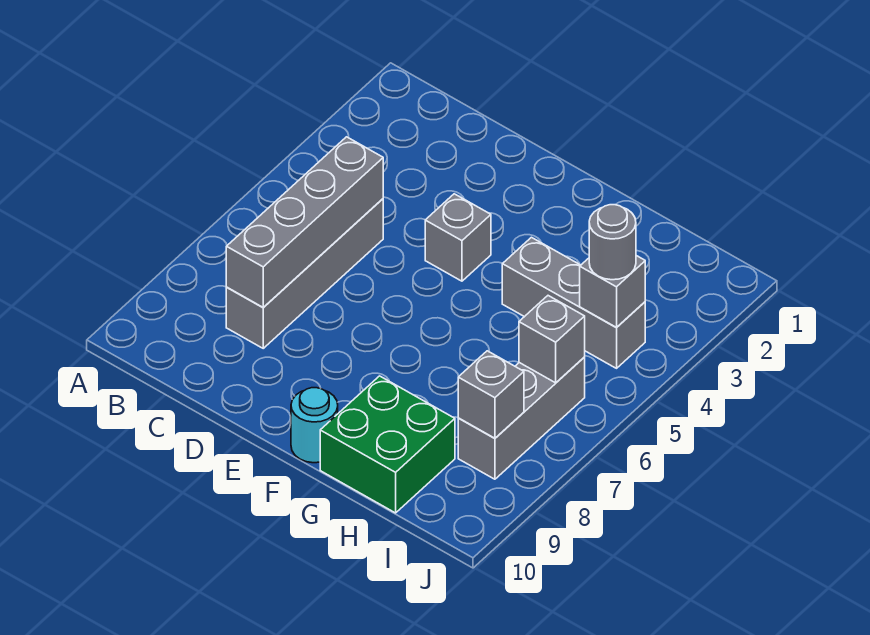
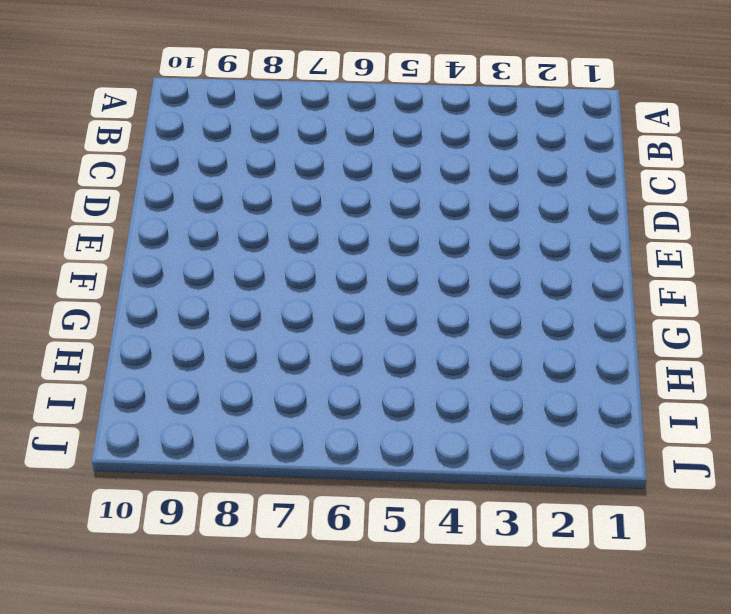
none -> grey 1x4 brick [226,199,383,348]
none -> grey 1x1 brick [425,194,491,281]

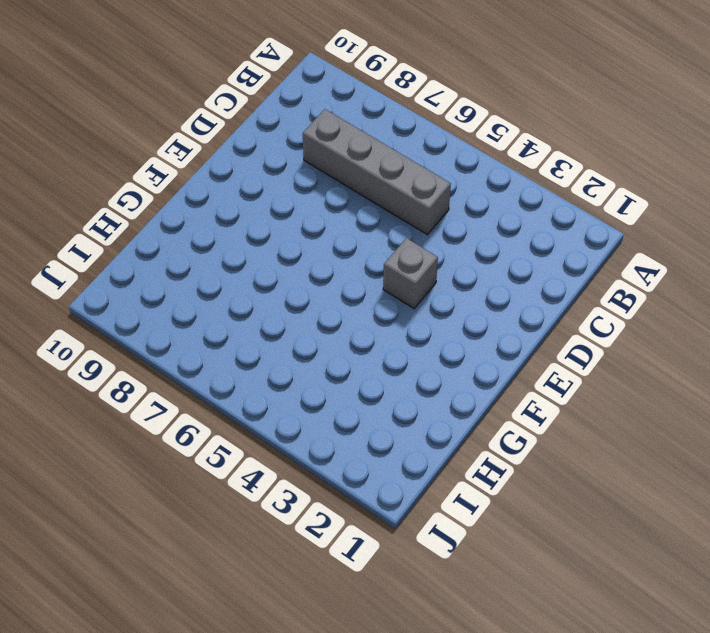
none -> cyan 1x1 round brick [291,388,338,463]
none -> grey 1x3 brick [502,237,645,368]

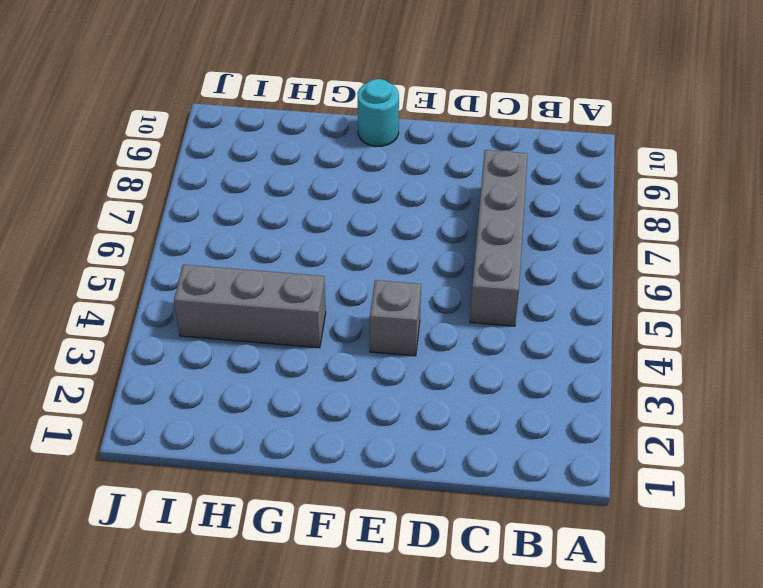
none -> green 2x2 brick [320,376,455,513]
none -> grey 1x3 brick [458,357,585,479]

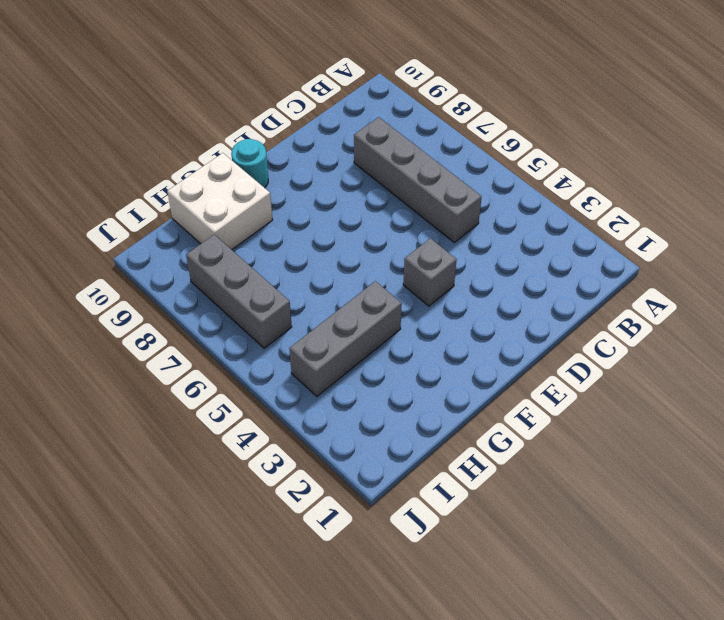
white 2x2 brick [167,153,273,250] -> green 2x2 brick [320,376,455,513]
none -> grey 1x4 brick [226,137,383,307]
none -> grey 1x1 brick [580,256,645,328]

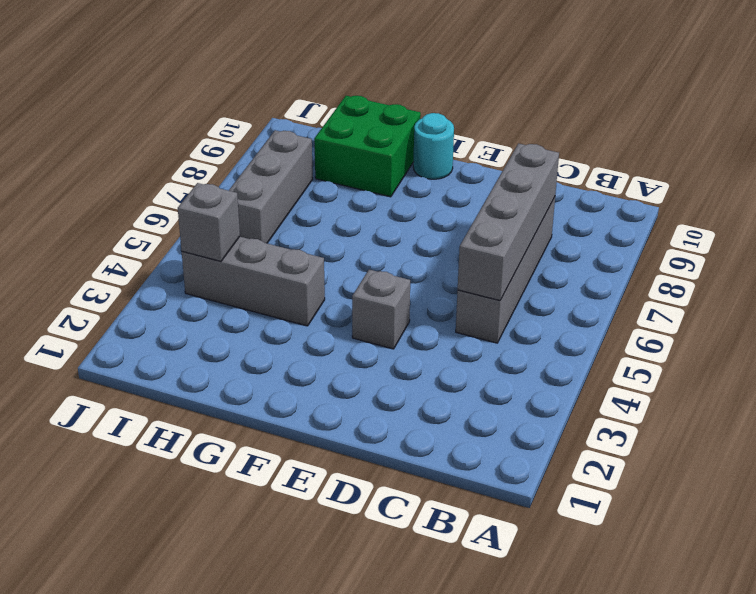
none -> grey 1x1 brick [519,296,585,383]
none -> grey 1x1 brick [458,351,524,438]

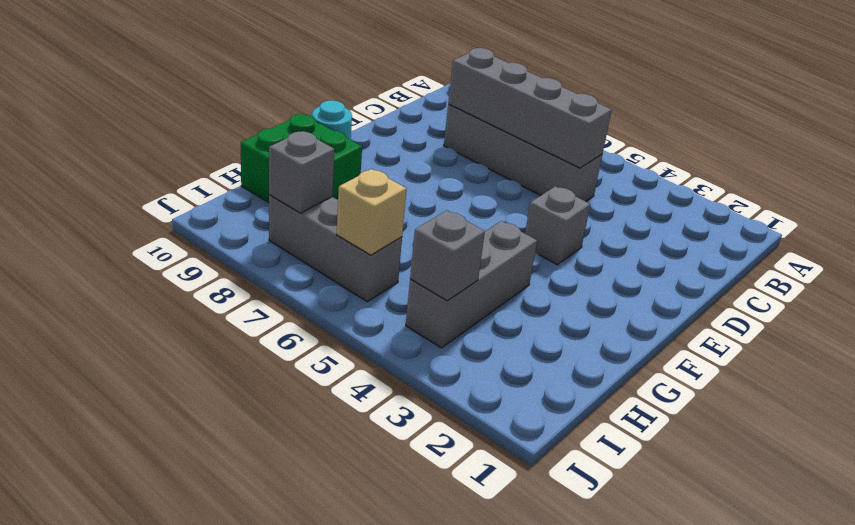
tan 1x1 brick [337,169,406,255] -> grey 1x1 brick [519,296,585,383]
none -> grey 1x1 round brick [589,205,636,280]

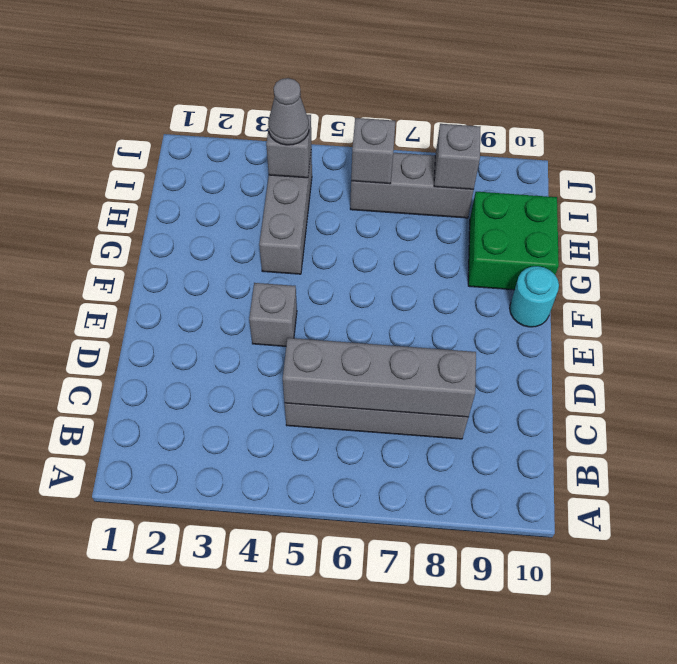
grey 1x1 cone [268,78,309,145] -> grey 1x1 round brick [589,205,636,280]

